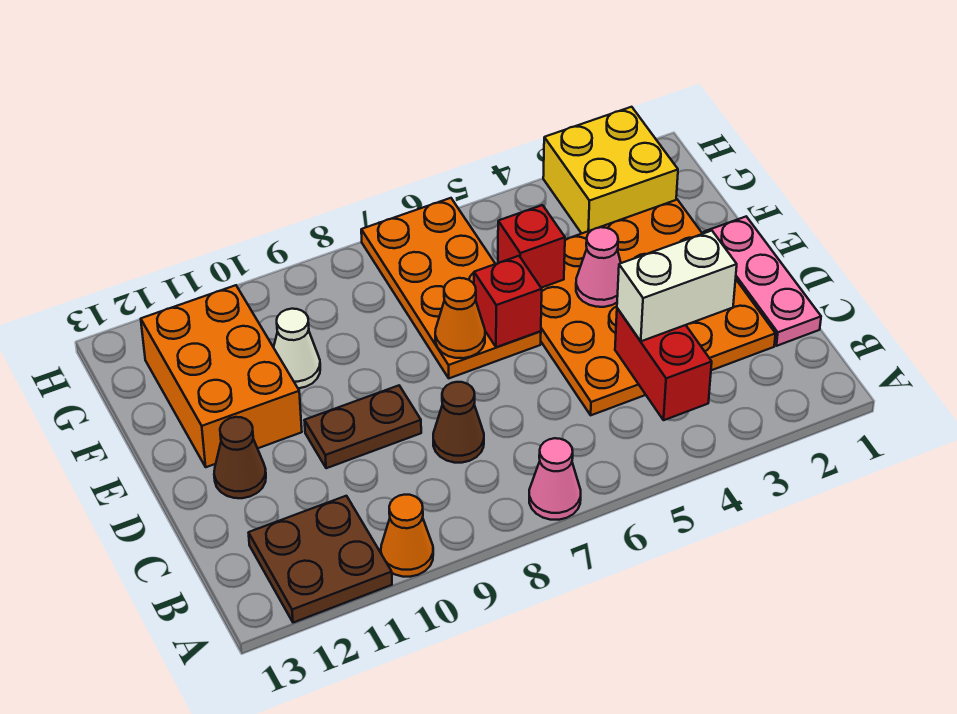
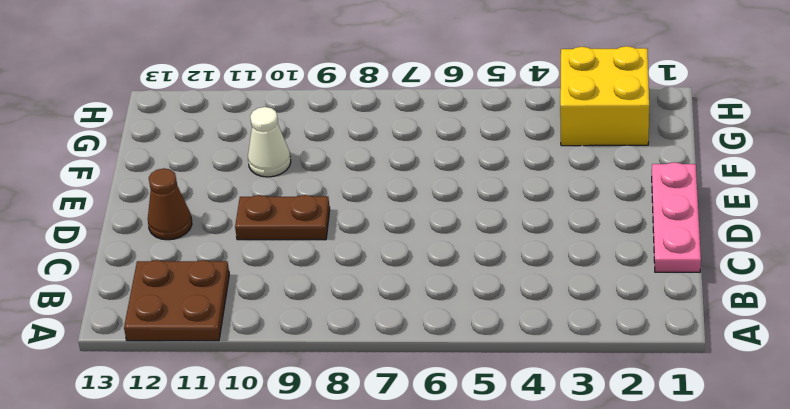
none -> pink 1x1 cone [529,438,581,520]
none -> orange 1x1 cone [381,495,433,577]
none -> orange 4x4 plate [541,200,775,415]

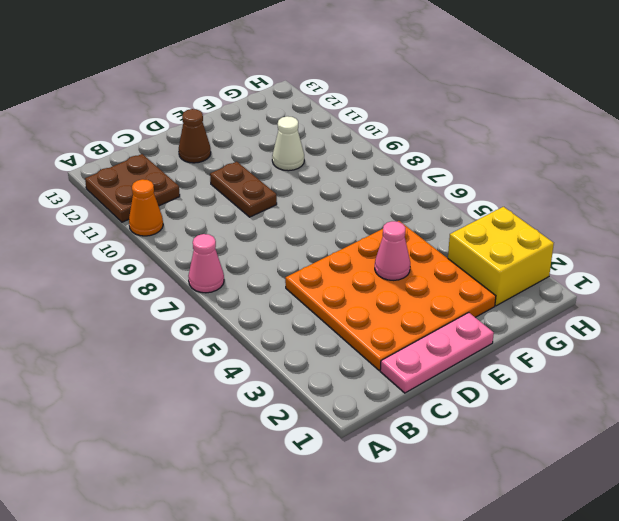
none -> brown 1x1 cone [433,382,484,463]
none -> orange 2x4 plate [361,198,541,378]
none -> orange 2x3 brick [141,285,302,467]

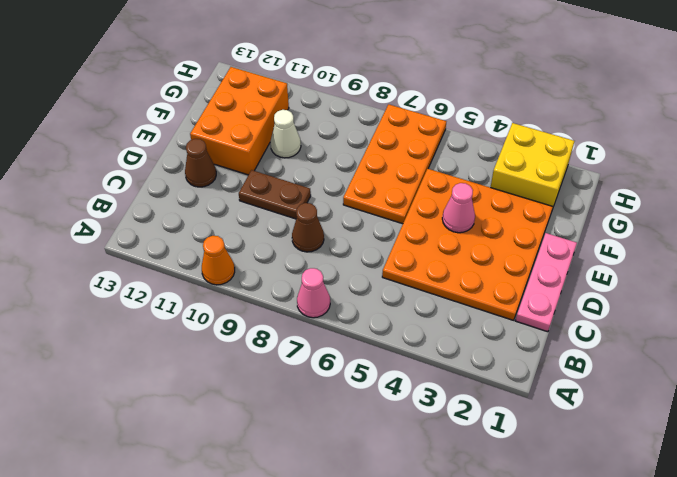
none -> brown 2x2 plate [249,496,392,623]
none -> red 1x2 brick [615,308,712,420]
none -> red 1x1 brick [474,256,542,347]

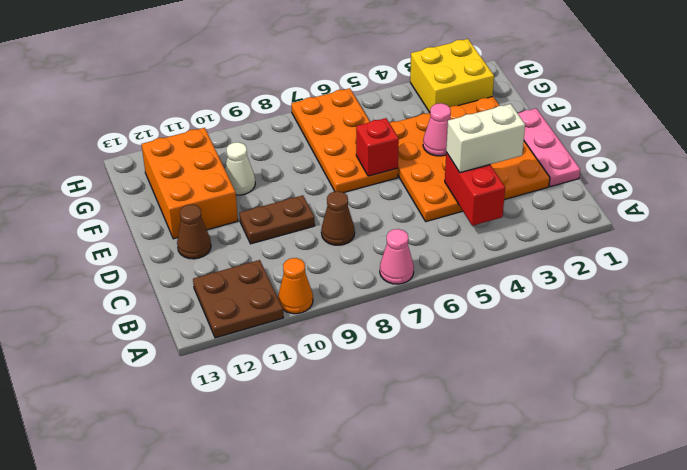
none -> orange 1x1 cone [435,278,485,358]
none -> red 1x1 brick [498,205,565,288]

